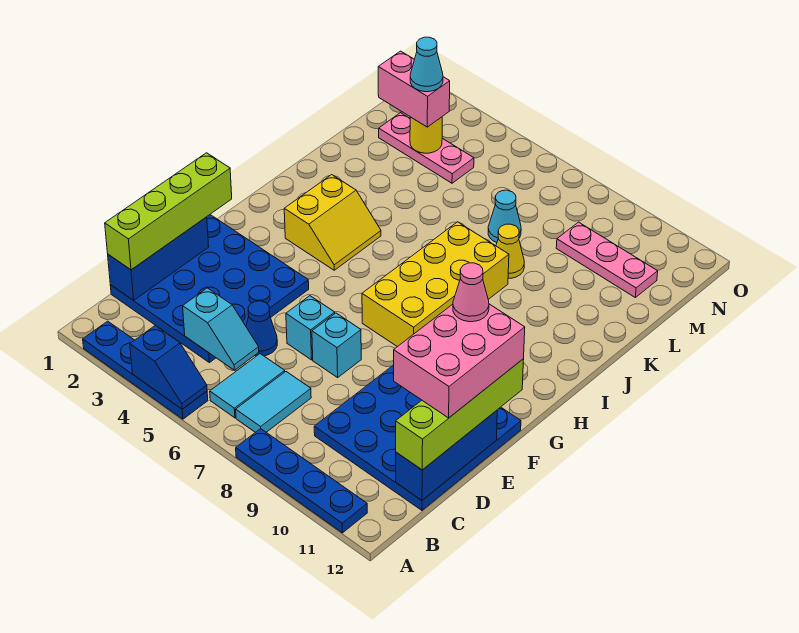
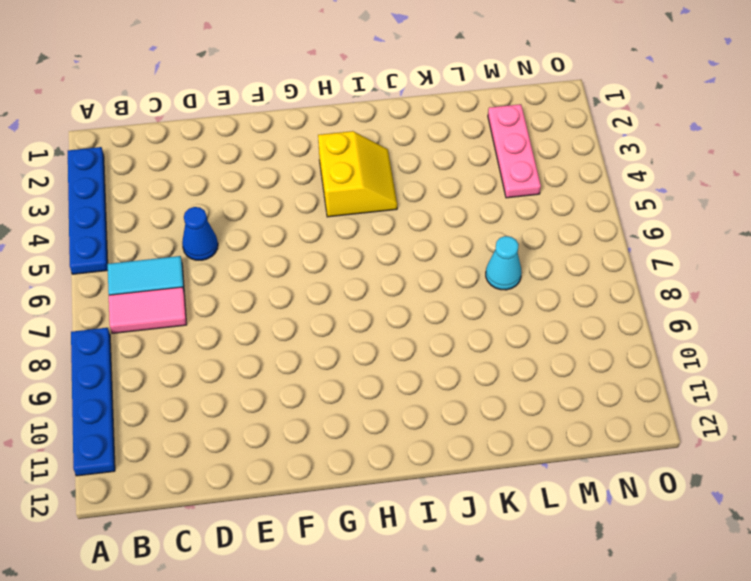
pink 1x2 tile [109,287,187,333] -> cyan 1x2 tile [236,372,311,432]
yellow 2x2 slope [318,131,397,217] -> yellow 2x2 slope turned to [284,175,381,270]
none -> blue 4x4 plate [110,215,309,363]
none -> blue 4x4 plate [314,365,521,510]
none -> cyan 1x1 brick [286,296,335,360]

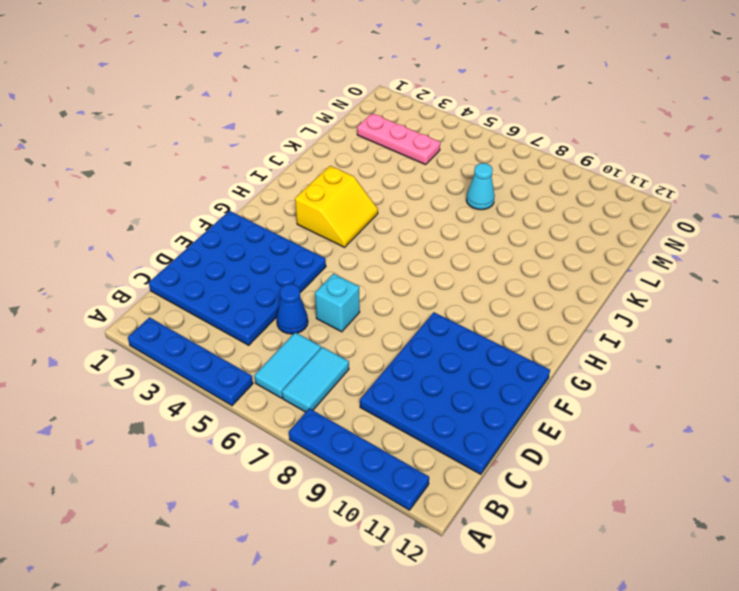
none -> cyan 1x1 brick [312,313,361,378]
none -> yellow 2x4 brick [362,222,509,347]
none -> yellow 1x1 cone [496,224,524,278]

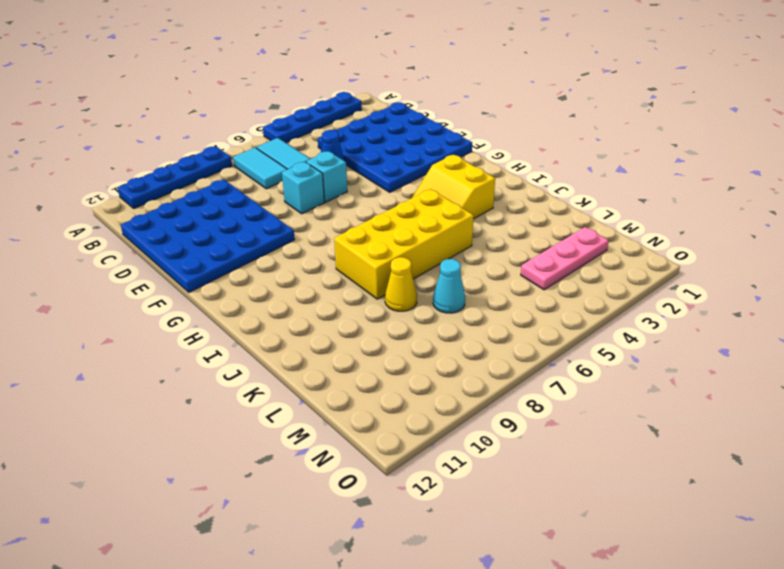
yellow 2x4 brick [334,189,474,299] -> yellow 2x4 brick turned to [362,222,509,347]
none -> pink 1x3 plate [556,222,658,297]
none -> blue 1x2 slope [130,326,207,409]
none -> blue 1x3 brick [108,217,209,300]

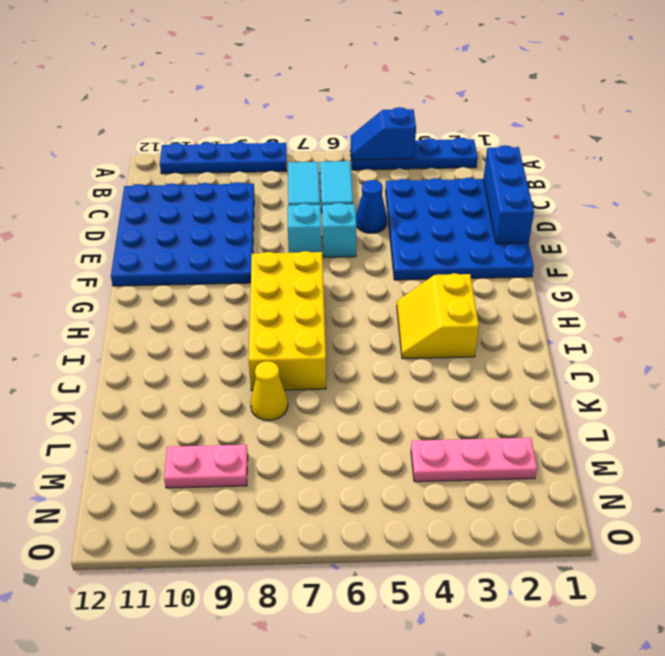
pink 1x2 plate [164,445,248,488] -> pink 1x3 plate [556,222,658,297]
none -> cyan 1x1 cone [488,190,521,243]
none -> cyan 1x2 slope [183,288,259,370]
none -> blue 1x3 brick [396,411,497,500]

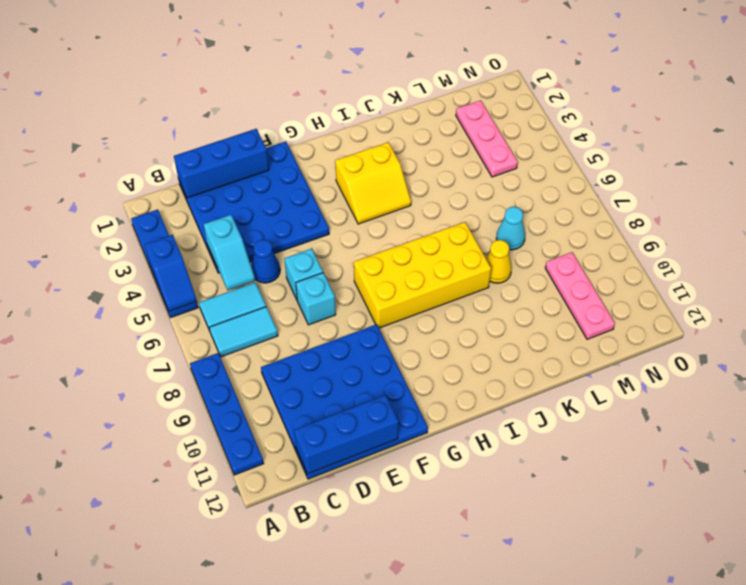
none -> yellow 1x1 round brick [410,117,442,153]
none -> lime 1x4 brick [105,153,232,270]
none -> lime 1x4 brick [396,359,524,470]

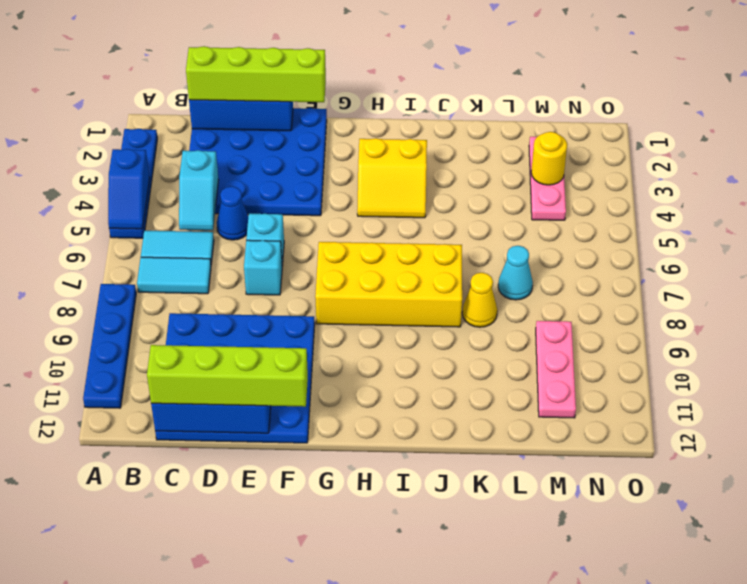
none -> pink 1x2 brick [378,51,450,127]
none -> pink 2x3 brick [394,304,525,418]
none -> cyan 1x1 cone [410,37,443,92]

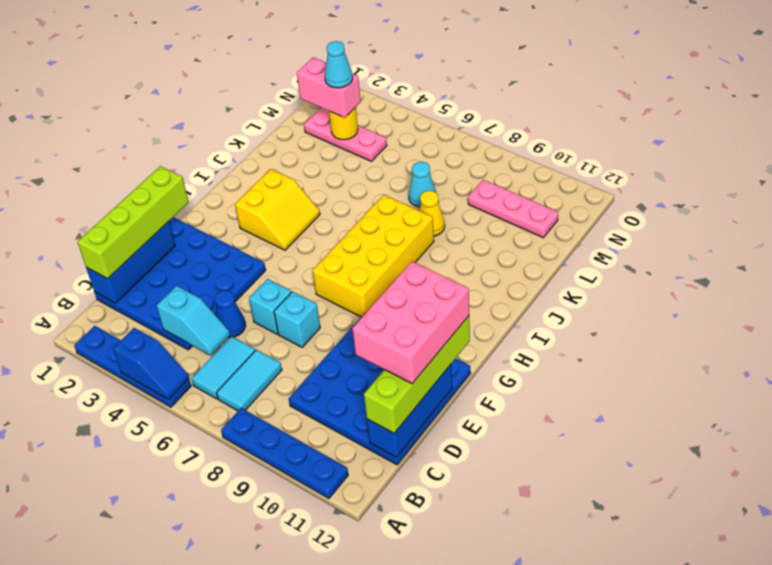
none -> pink 1x1 cone [453,263,489,322]

